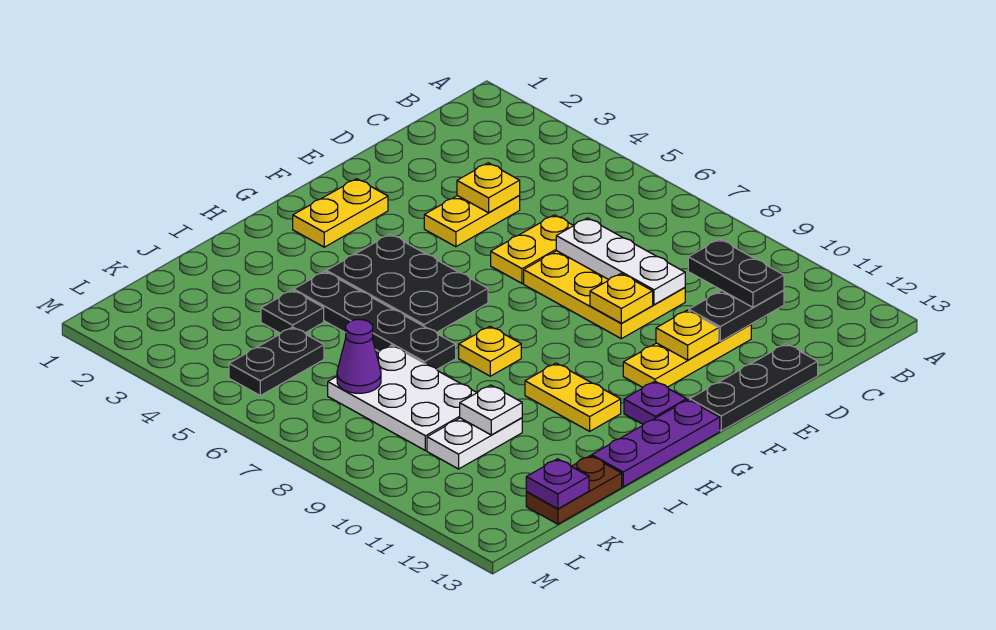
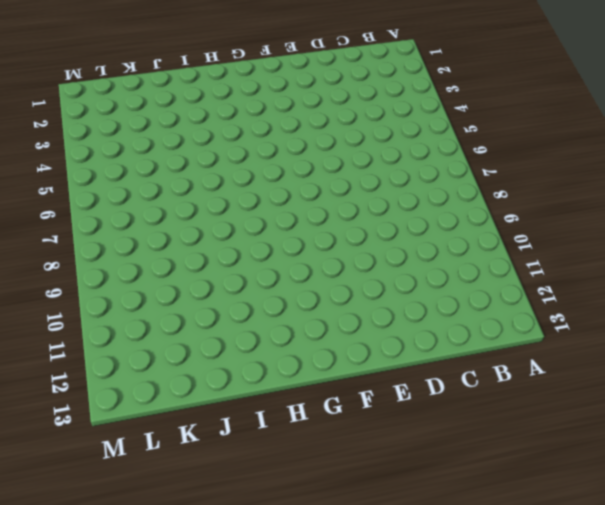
none -> yellow 1x2 plate [424,196,520,247]
none -> yellow 1x2 plate [491,215,574,283]
none -> yellow 2x3 plate [524,251,685,339]

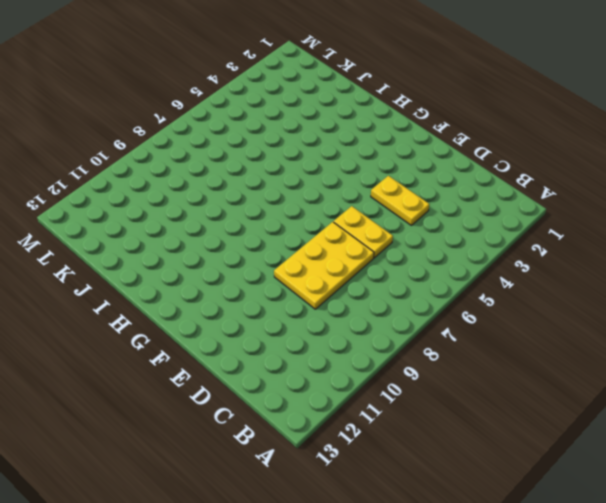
none -> yellow 1x3 plate [623,324,751,387]
none -> black 1x3 plate [690,344,818,431]
none -> yellow 1x2 plate [293,179,388,247]

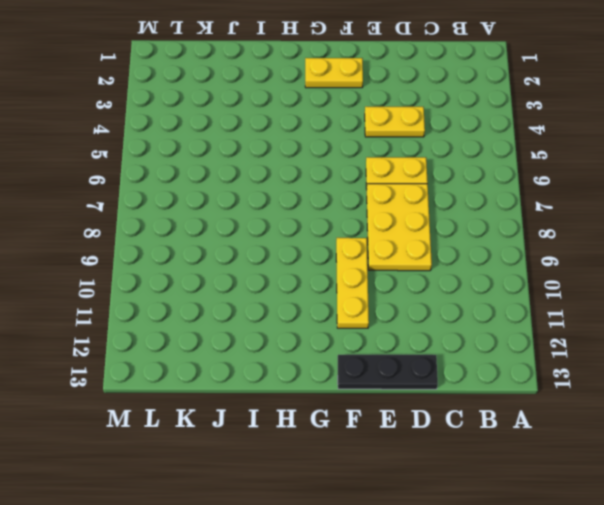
yellow 1x3 plate [336,238,369,328] -> yellow 1x3 plate turned to [623,324,751,387]
none -> black 2x3 plate [326,234,488,333]
none -> purple 1x1 plate [624,381,687,424]
none -> purple 1x3 plate [592,400,720,487]

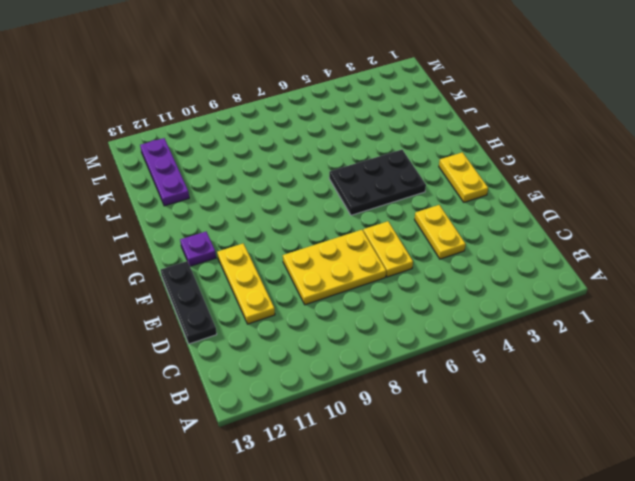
purple 1x3 plate [140,138,189,206] -> purple 1x3 plate moved to [592,400,720,487]
none -> yellow 1x1 plate [459,326,521,376]
none -> yellow 1x2 plate [525,363,621,431]
none -> black 1x4 plate [294,271,456,369]

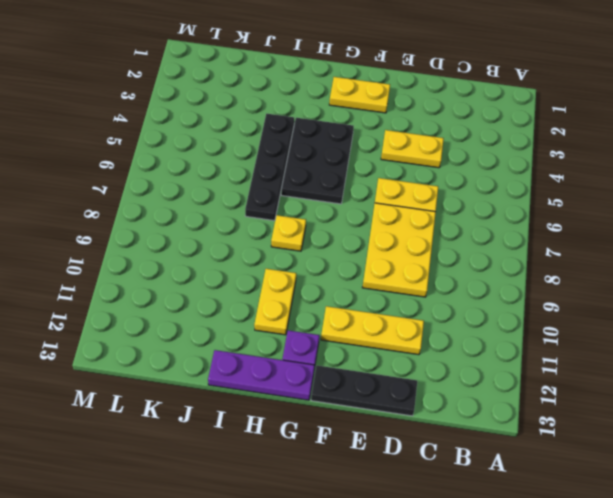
none -> black 1x1 plate [261,290,324,333]
none -> white 2x3 plate [328,345,477,451]
none -> white 1x2 plate [427,418,522,469]

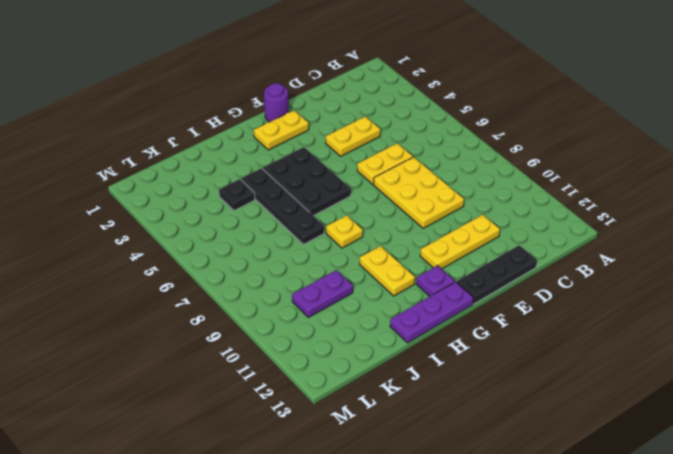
purple 1x1 round brick [264,83,289,122] -> none
purple 1x2 plate [292,270,353,318] -> white 1x2 plate [427,418,522,469]
none -> white 2x3 plate [328,345,477,451]
none -> brown 1x2 plate [526,456,622,524]
none -> black 1x2 plate [229,327,324,396]

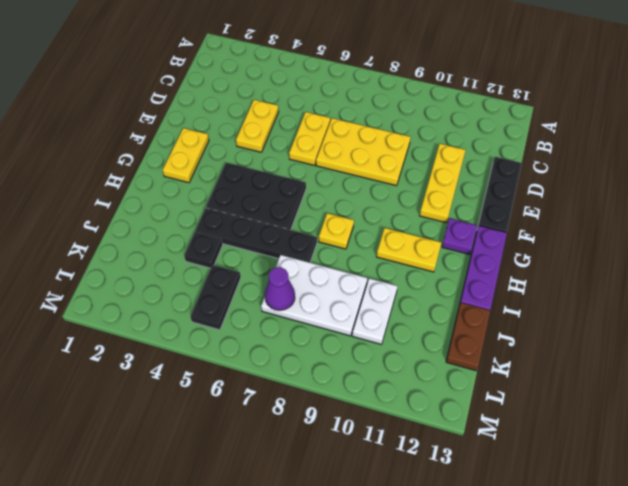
none -> black 1x2 plate [689,290,784,342]
none -> yellow 1x1 plate [457,163,520,213]
none -> white 1x3 plate [556,218,685,305]

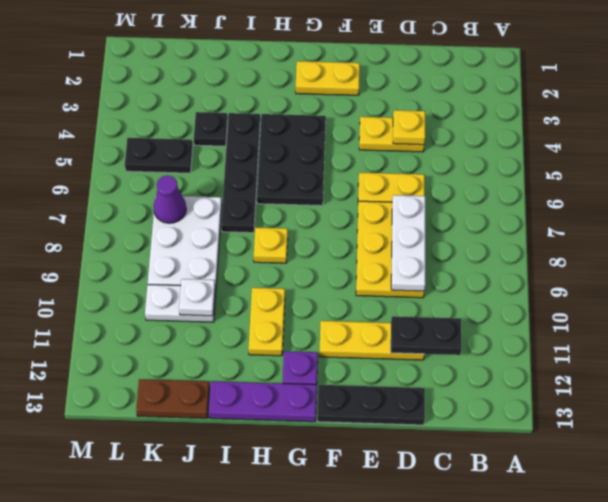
none -> yellow 1x1 plate [590,274,653,323]
none -> yellow 1x1 plate [656,310,719,360]
none -> purple 1x1 plate [526,459,589,509]

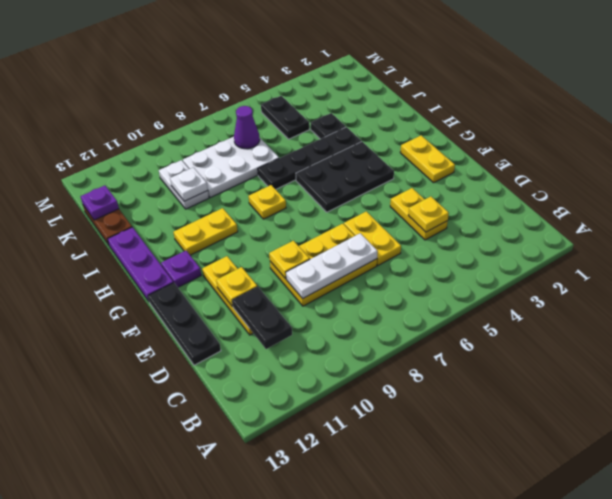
none -> black 1x2 plate [688,239,784,307]

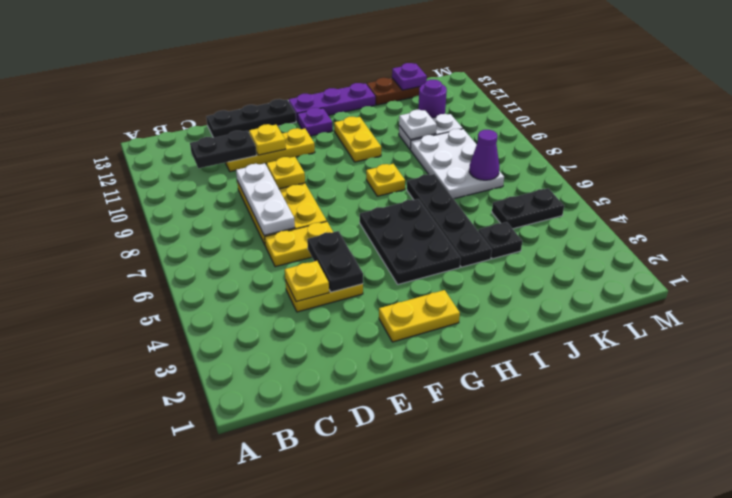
black 1x2 plate [307,231,363,292] -> black 1x2 plate moved to [688,239,784,307]
purple 1x1 round brick [418,80,447,118] -> none

